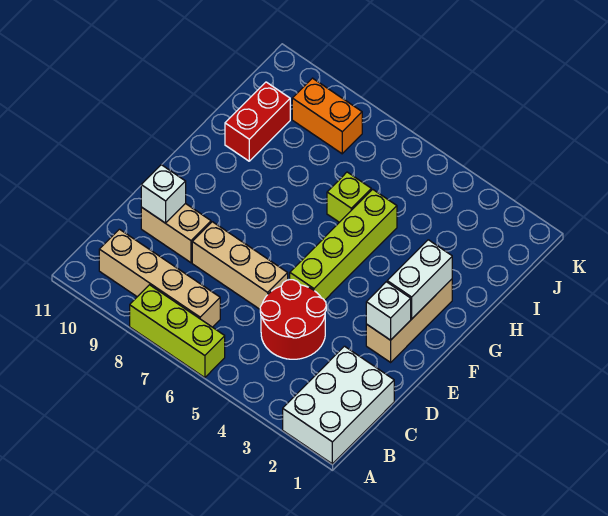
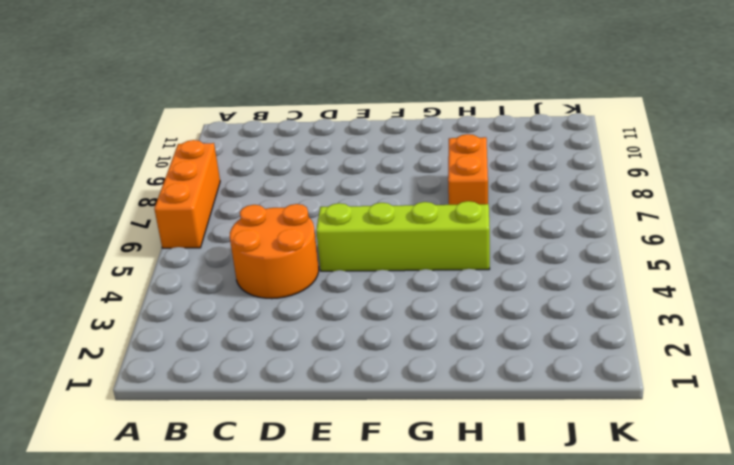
orange 1x3 brick [154,140,220,248] -> lime 1x3 brick [130,285,225,378]
orange 2x2 round brick [230,204,319,299] -> red 2x2 round brick [260,279,326,359]
orange 1x2 brick [448,134,488,205] -> orange 1x2 brick moved to [292,78,362,154]
none -> white 2x3 brick [283,346,394,464]
none -> tan 1x4 brick [99,229,220,327]
none -> tan 1x3 brick [192,222,288,309]

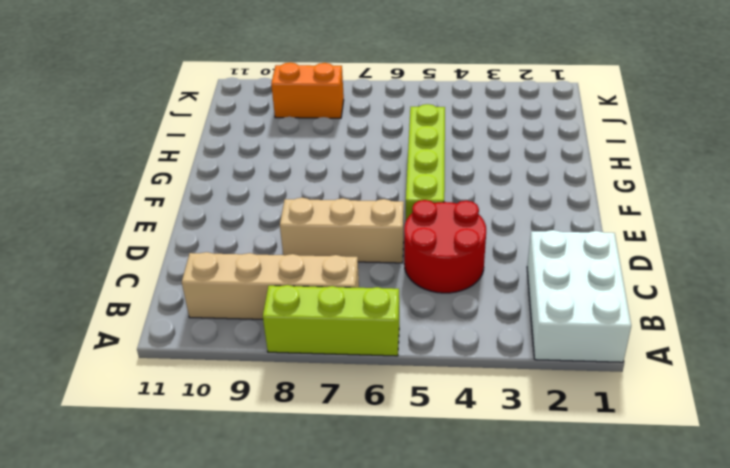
none -> tan 1x2 brick [141,203,211,263]
none -> tan 1x3 brick [366,279,452,362]
none -> lime 1x1 brick [327,172,371,222]

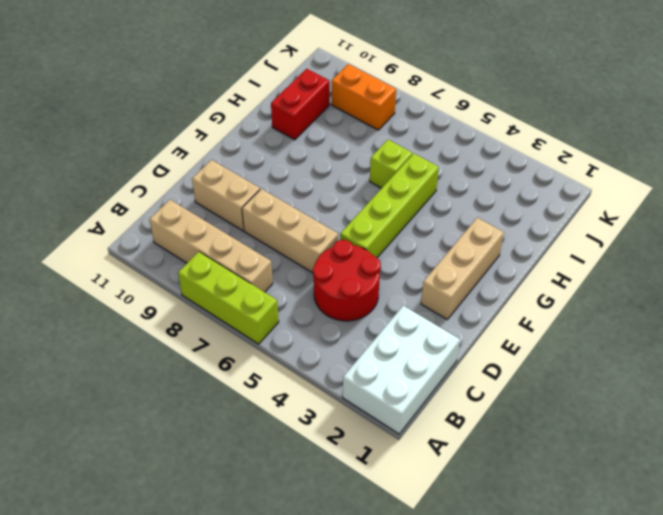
none -> white 1x1 brick [141,165,186,223]
none -> white 1x1 brick [366,282,411,340]
none -> white 1x2 brick [387,240,452,319]

